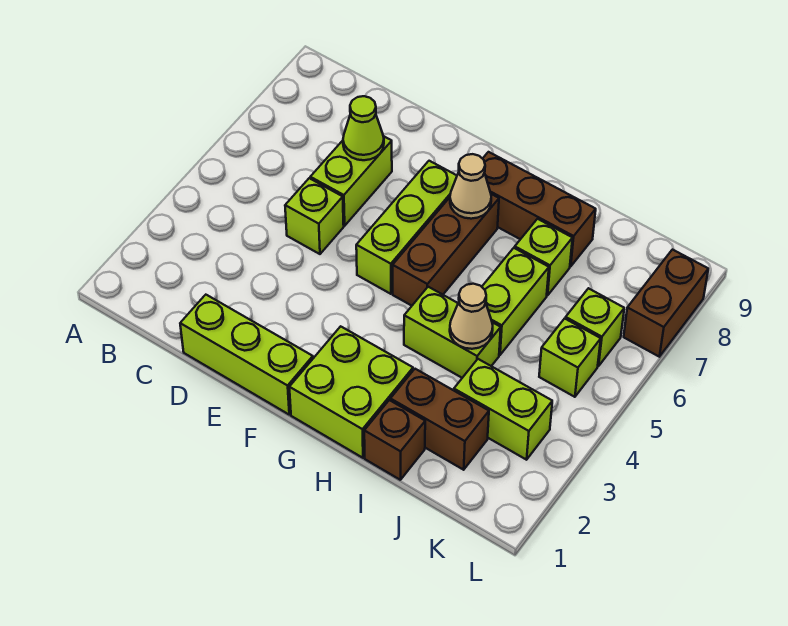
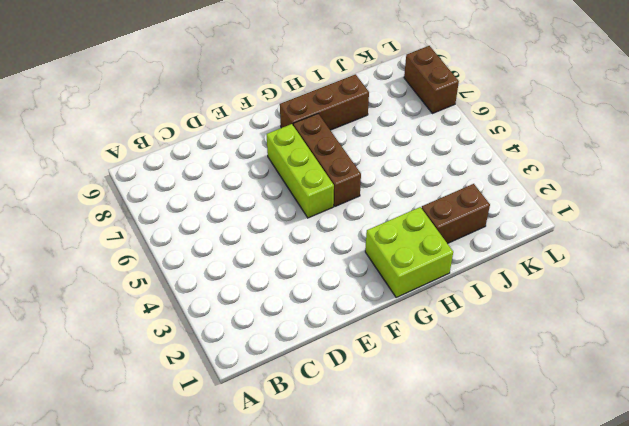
none -> lime 1x3 brick [180,295,313,414]
none -> lime 1x1 brick [285,178,344,254]
none -> lime 1x2 brick [310,136,392,226]

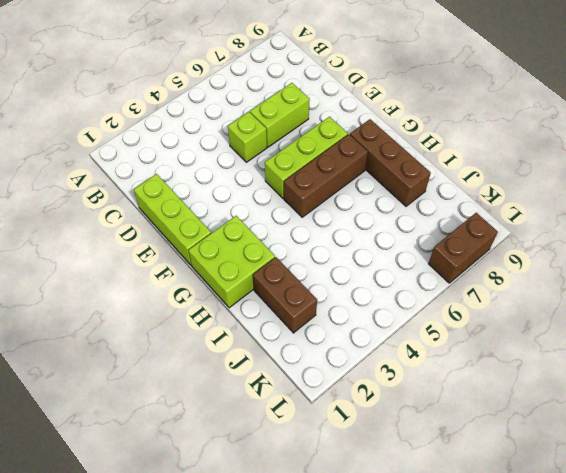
none -> lime 1x2 brick [404,287,501,378]
none -> brown 1x1 brick [364,400,425,480]
none -> lime 1x2 brick [482,248,549,355]

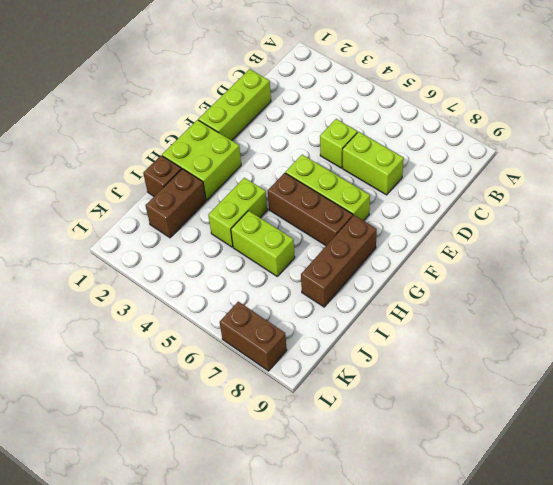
none -> lime 1x1 brick [515,219,572,295]
none -> lime 1x2 brick [454,359,552,460]
none -> lime 1x1 brick [539,319,601,397]

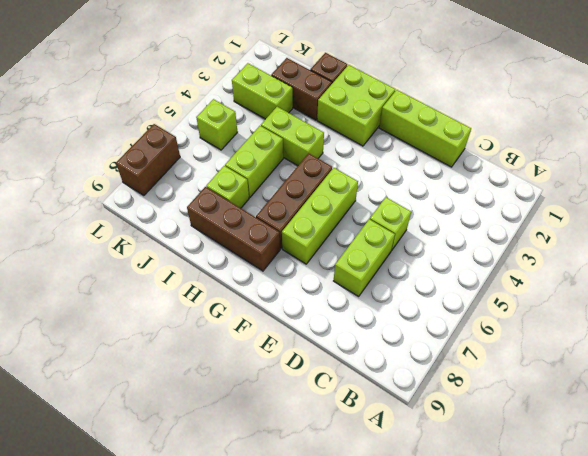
none -> lime 1x1 brick [566,288,624,366]
none -> lime 1x1 cone [343,96,384,160]
none -> tan 1x1 cone [450,154,491,219]

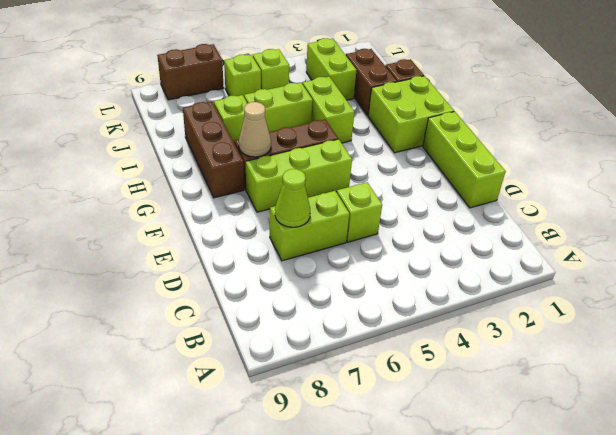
none -> tan 1x1 cone [450,284,493,349]

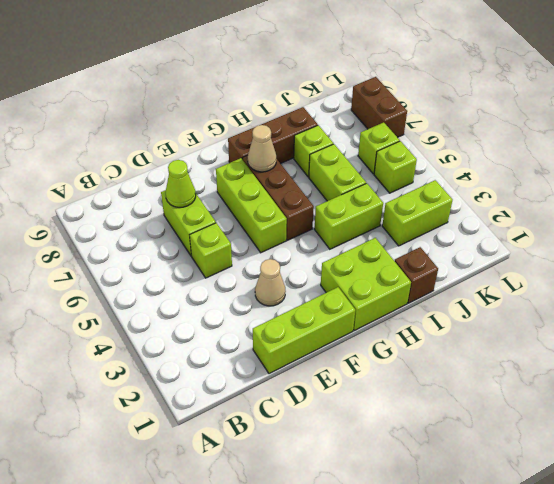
tan 1x1 cone [255,259,286,306] -> tan 1x1 cone moved to [450,284,493,349]
none -> brown 1x2 brick [390,369,489,470]

